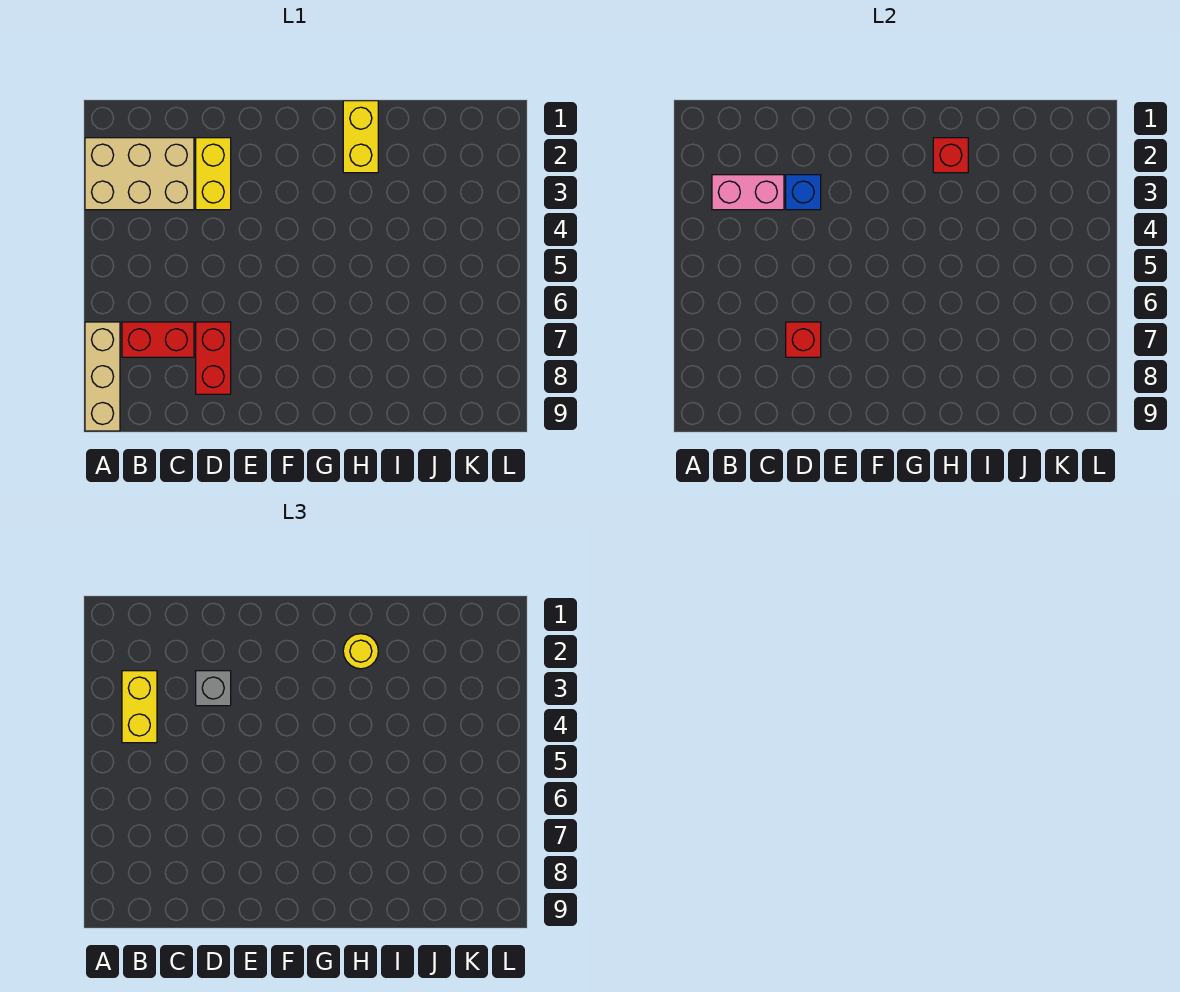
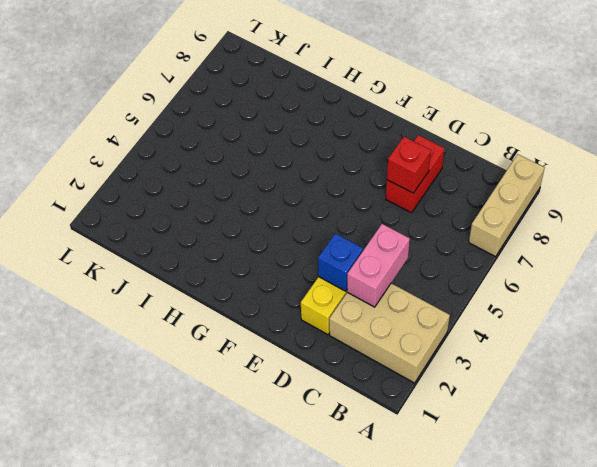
pink 1x2 brick [347,224,410,307] -> pink 1x2 brick turned to [712,175,784,210]
none -> red 1x2 brick [122,322,194,357]
none -> yellow 1x2 brick [343,101,378,173]
none -> red 1x1 brick [933,138,968,173]

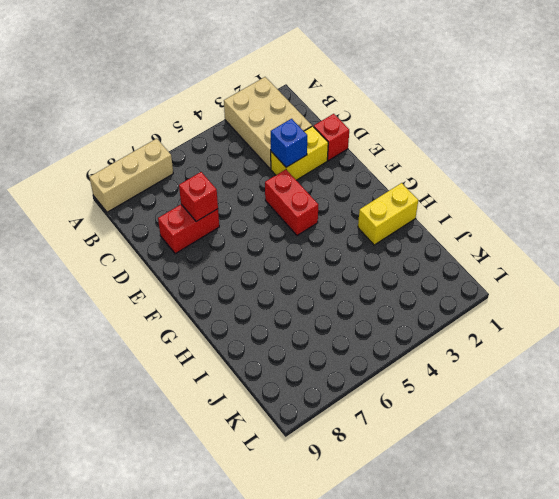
red 1x1 brick [314,114,349,161] -> red 1x1 brick moved to [933,138,968,173]
red 1x2 brick [265,169,318,235] -> red 1x2 brick moved to [122,322,194,357]
none -> pink 1x2 brick [712,175,784,210]
none -> yellow 1x2 brick [122,671,157,743]
none -> grey 1x1 brick [196,671,231,706]

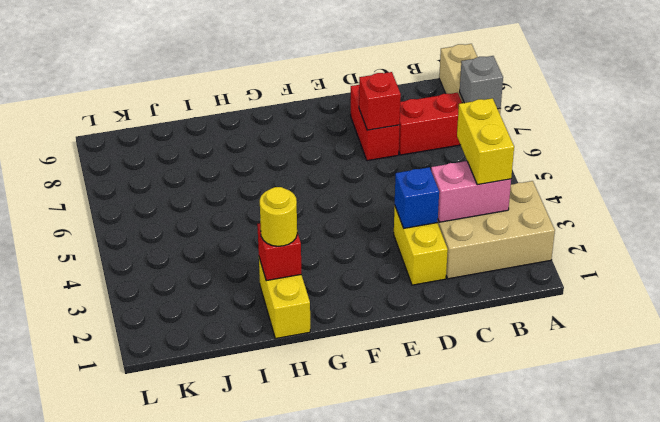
grey 1x1 brick [460,56,503,109] -> grey 1x1 brick moved to [196,671,231,706]

